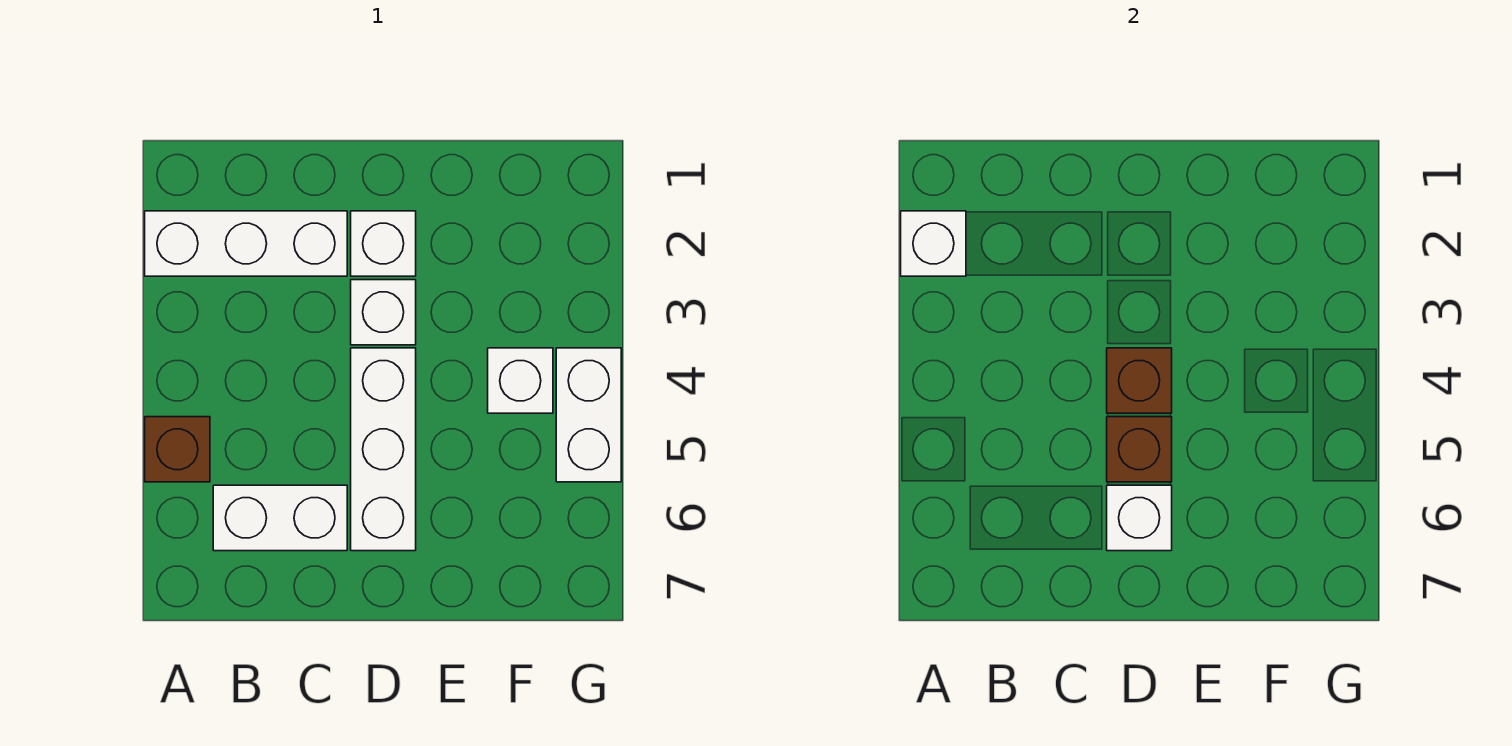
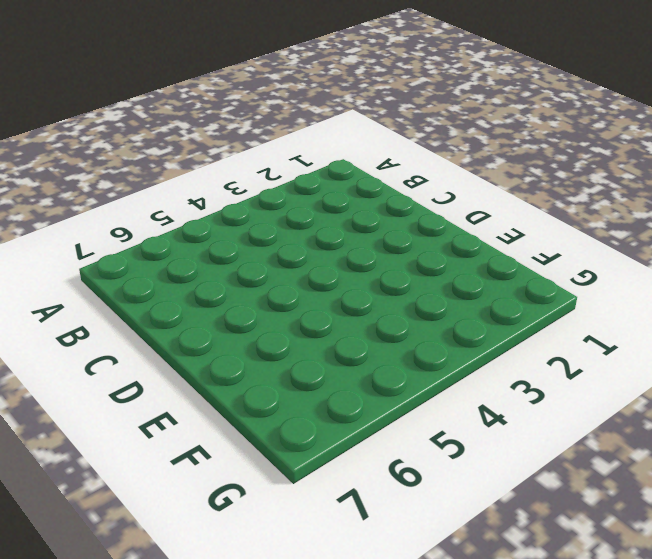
none -> white 1x3 brick [145,211,347,276]
none -> brown 1x1 brick [145,417,210,482]
none -> white 1x2 brick [213,485,347,551]

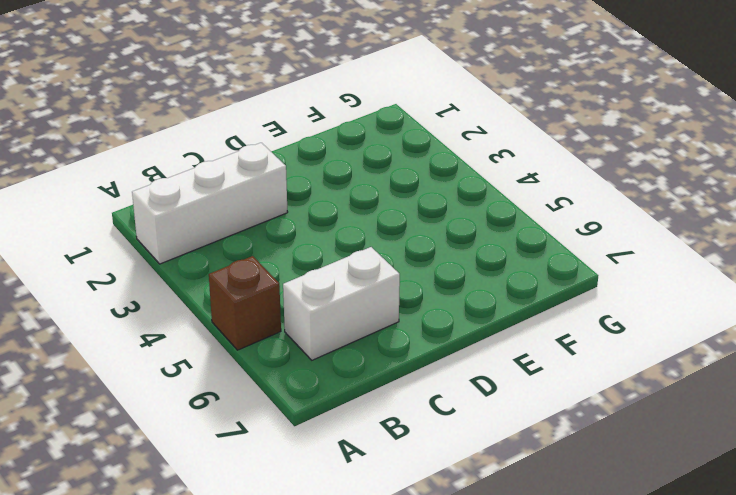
none -> white 1x1 brick [351,211,416,276]
none -> white 1x1 brick [351,280,416,345]
none -> white 1x3 brick [351,348,416,551]

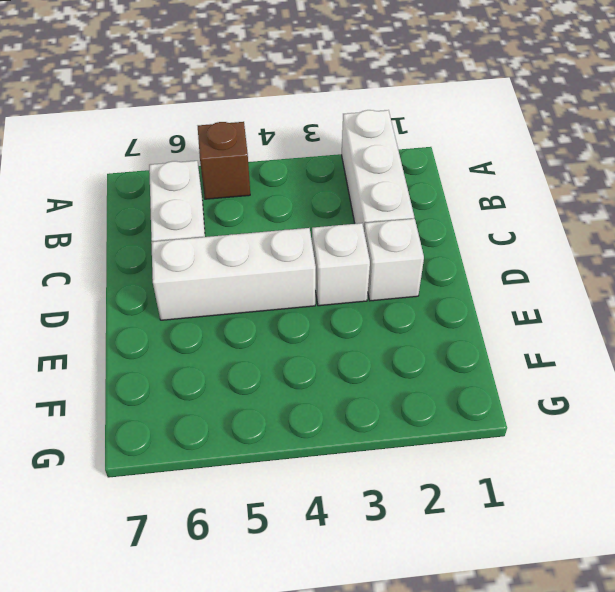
none -> white 1x1 brick [488,348,553,413]
none -> white 1x2 brick [556,348,621,482]
none -> white 1x1 brick [901,211,966,276]

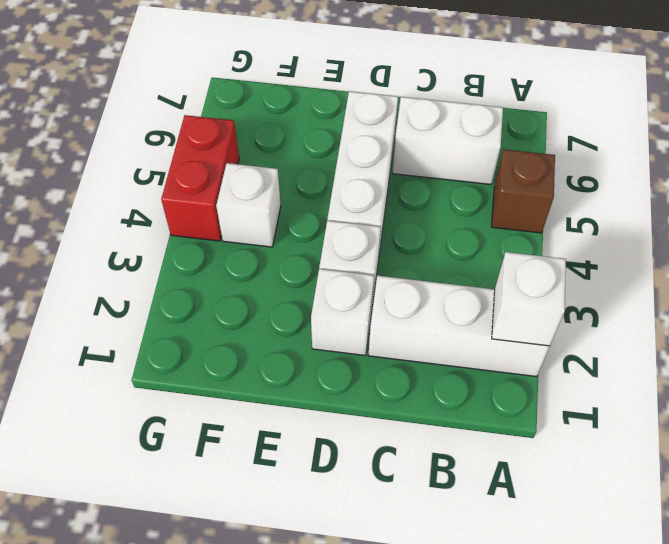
red 1x2 brick [161,115,239,241] -> white 1x2 brick [556,348,621,482]
none -> brown 1x1 brick [1107,348,1172,413]
none -> brown 1x1 brick [1107,417,1172,482]
none -> white 1x1 brick [1107,485,1172,551]

